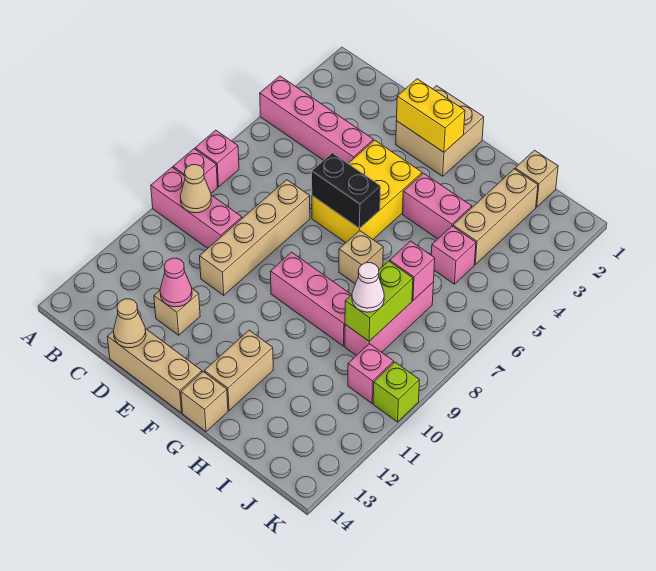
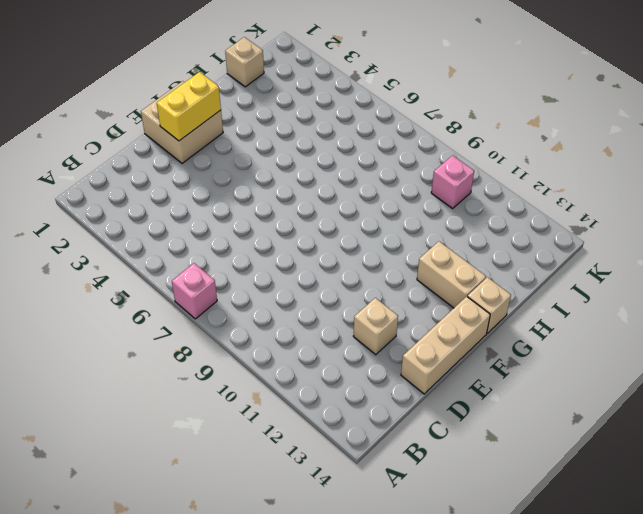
none -> pink 1x4 brick [260,76,373,163]
none -> pink 1x1 brick [173,149,218,193]
none -> pink 1x3 brick [151,168,242,248]

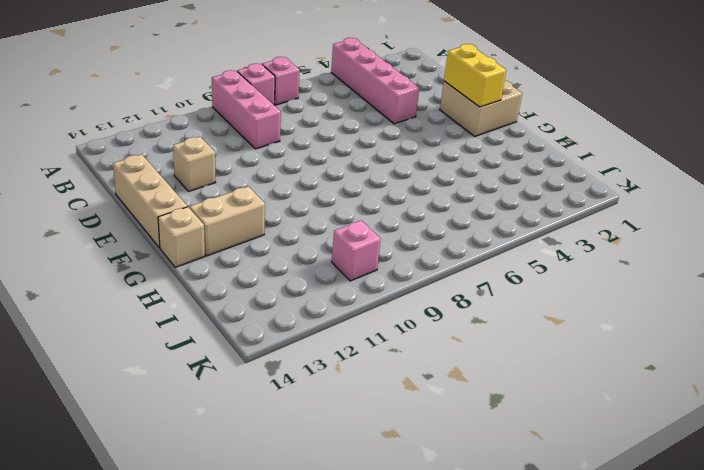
none -> tan 1x4 brick [200,180,310,295]
none -> yellow 2x3 brick [312,140,422,243]
none -> pink 1x3 brick [270,252,351,346]

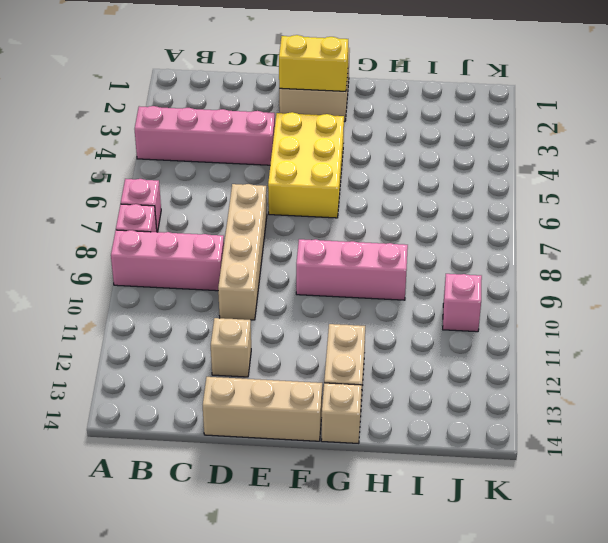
none -> pink 1x2 brick [403,173,472,239]
none -> tan 1x1 brick [339,231,383,284]
none -> tan 1x1 brick [515,150,558,207]

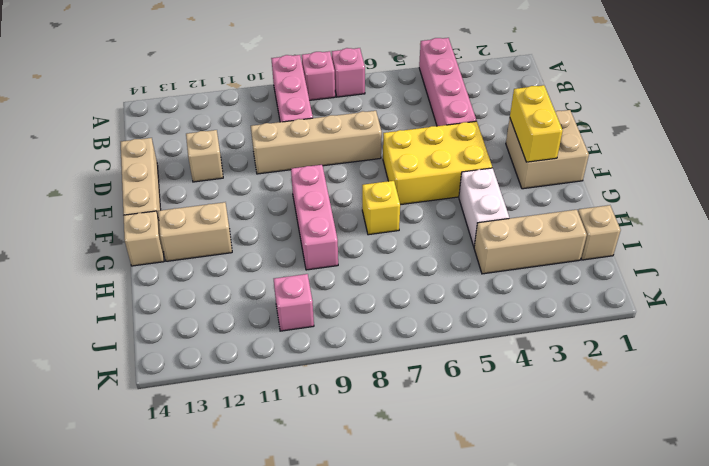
white 1x2 brick [459,168,509,246] -> pink 1x2 brick [403,173,472,239]
yellow 1x1 brick [362,181,400,235] -> tan 1x1 brick [339,231,383,284]
none -> pink 1x1 brick [431,226,476,284]
none -> pink 1x3 brick [345,282,434,356]
none -> lime 1x1 brick [373,362,420,422]

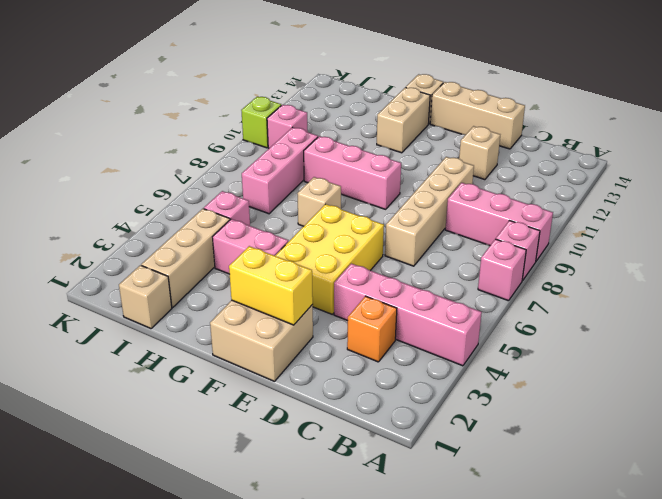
orange 1x1 brick [347,296,397,362] -> none
none -> tan 1x1 cone [180,165,211,213]
none -> pink 1x1 cone [160,258,192,307]
none -> tan 1x1 cone [114,299,146,348]

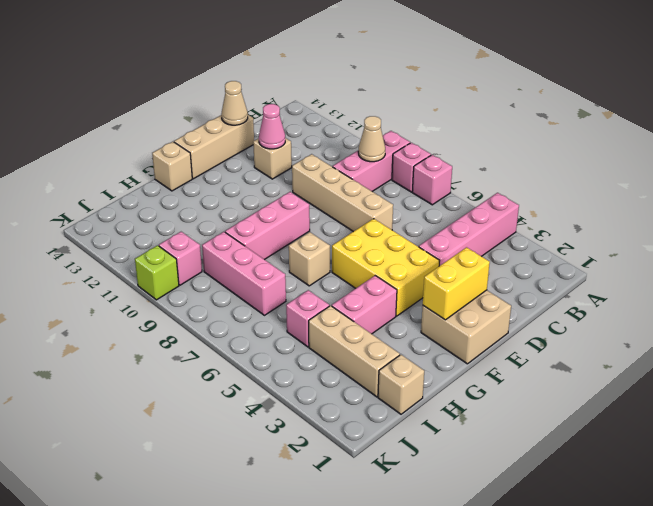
none -> tan 1x2 brick [204,330,273,411]
none -> black 1x2 brick [312,153,381,228]
none -> pink 1x1 brick [390,241,435,300]

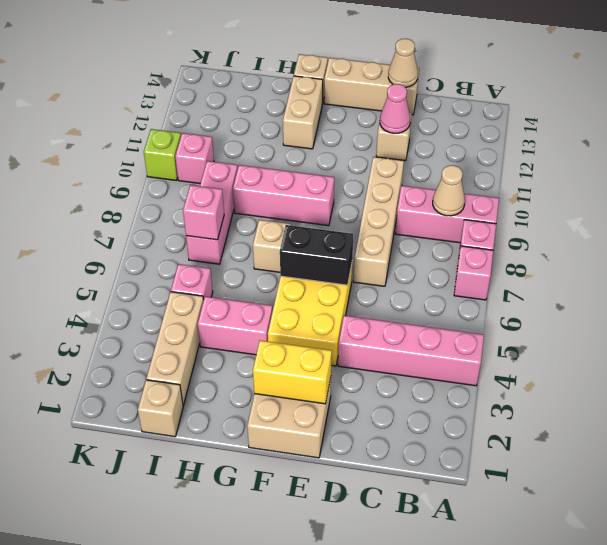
none -> lime 1x2 brick [345,261,413,341]
none -> white 1x1 cone [352,263,384,312]

